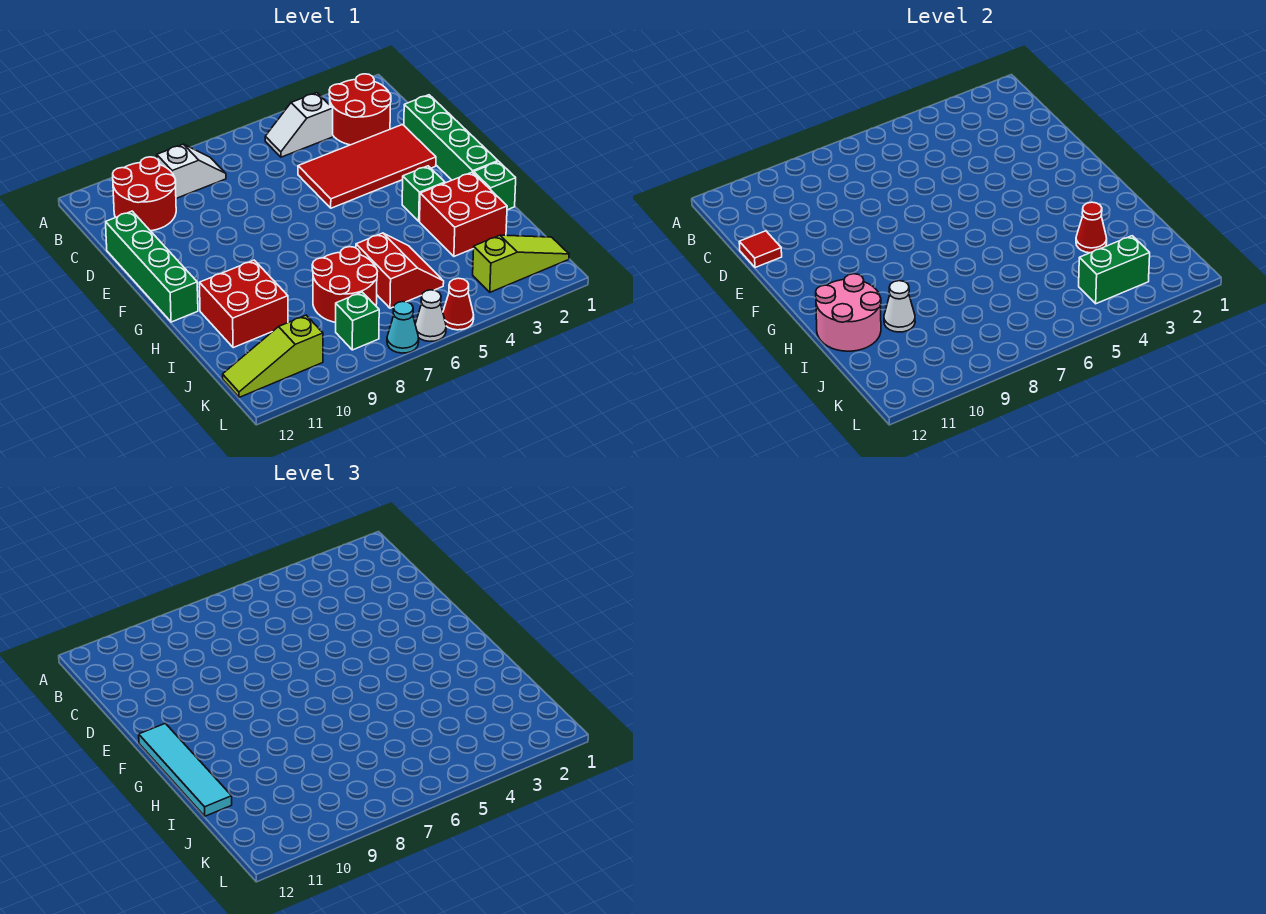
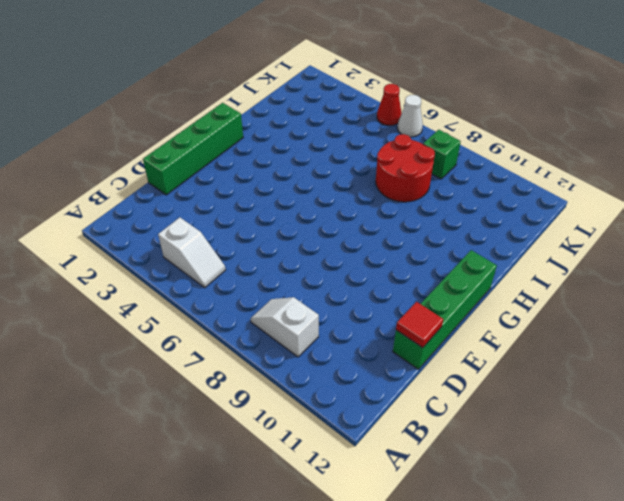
none -> red 2x2 round brick [329,74,391,145]
none -> red 2x2 round brick [113,157,176,231]
none -> red 2x4 tile [298,124,436,208]

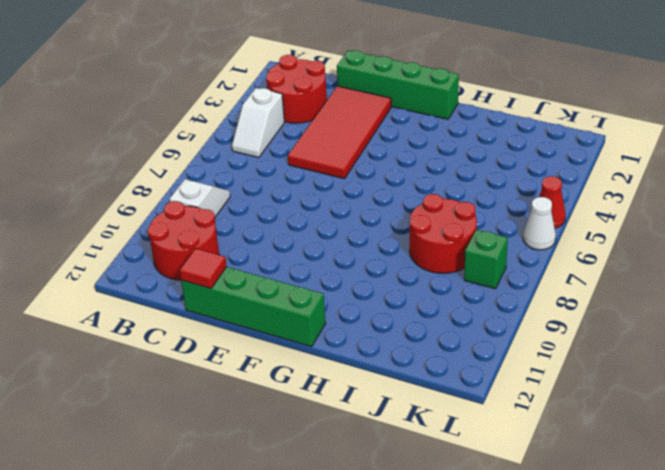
none -> green 1x1 brick [402,166,445,221]
none -> green 1x1 brick [474,162,516,210]
none -> red 2x2 brick [420,172,507,256]

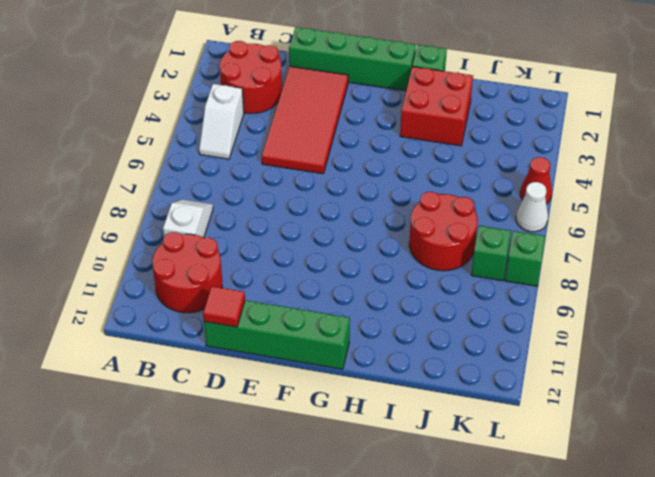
green 1x1 brick [505,231,546,286] -> green 1x1 brick moved to [402,166,445,221]
none -> red 2x2 brick [199,260,288,348]
none -> red 2x2 slope [356,233,444,308]
none -> lime 1x3 slope [473,235,569,292]

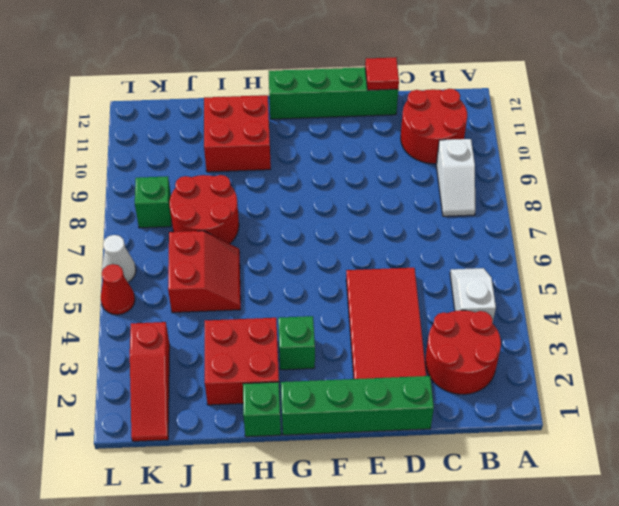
red 2x2 slope [168,231,241,313] -> red 2x2 slope turned to [356,233,444,308]
red 1x3 slope [130,322,170,441] -> lime 1x3 slope [473,235,569,292]
none -> lime 1x3 slope [223,315,323,397]
none -> cyan 1x1 cone [387,302,419,353]
none -> pink 2x2 round brick [816,274,881,351]

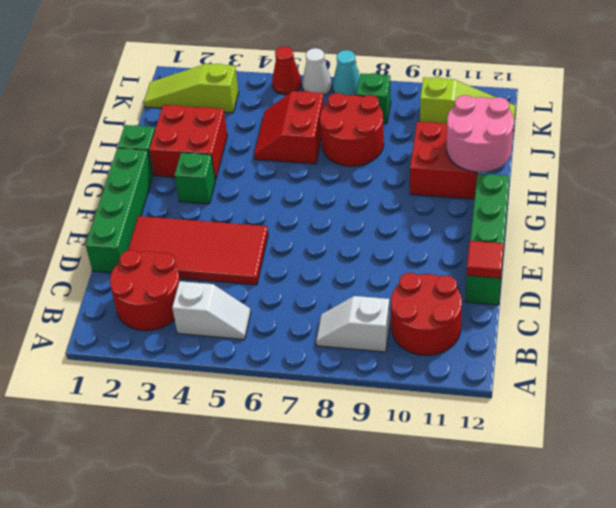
none -> red 1x1 cone [1076,202,1107,253]
none -> white 1x1 cone [884,281,915,332]
none -> green 1x2 brick [1079,236,1150,304]

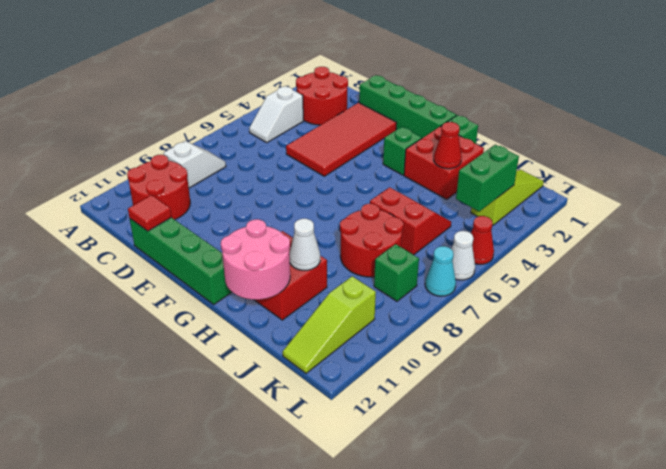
none -> cyan 1x4 tile [139,723,232,816]

